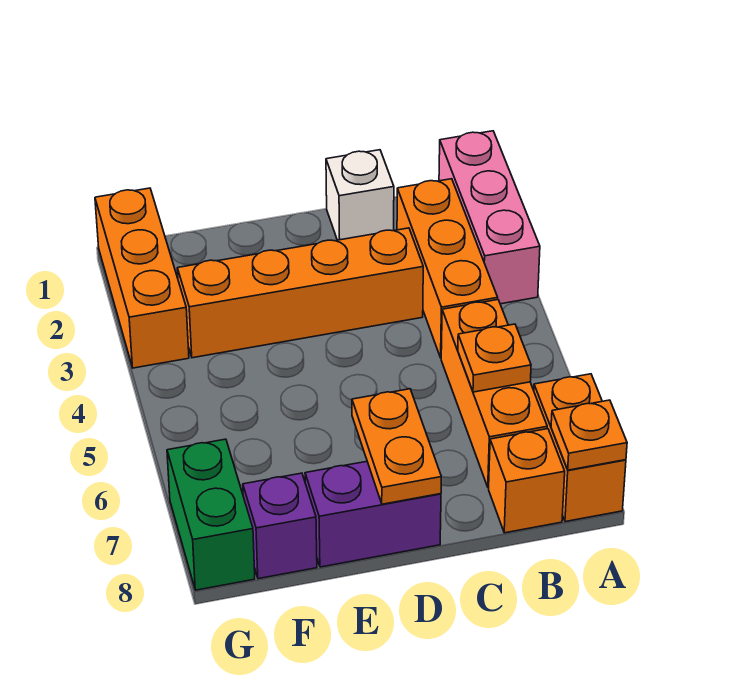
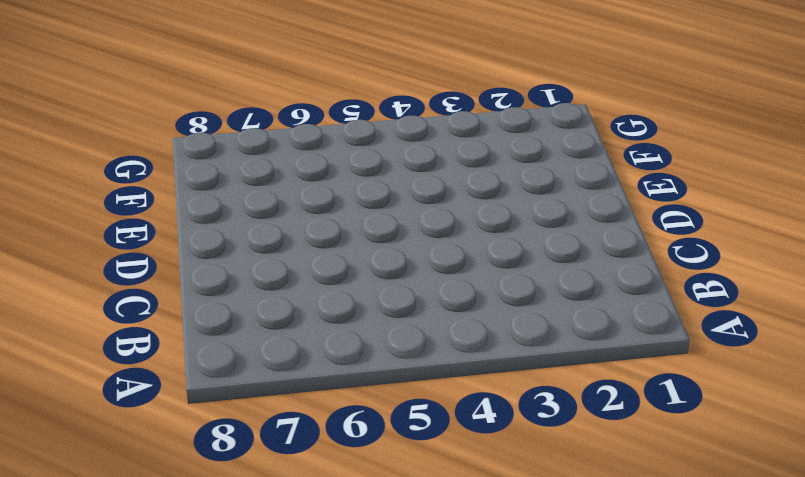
none -> pink 1x3 brick [439,131,540,304]
none -> orange 1x2 brick [534,374,626,522]
none -> orange 1x3 brick [397,179,498,358]

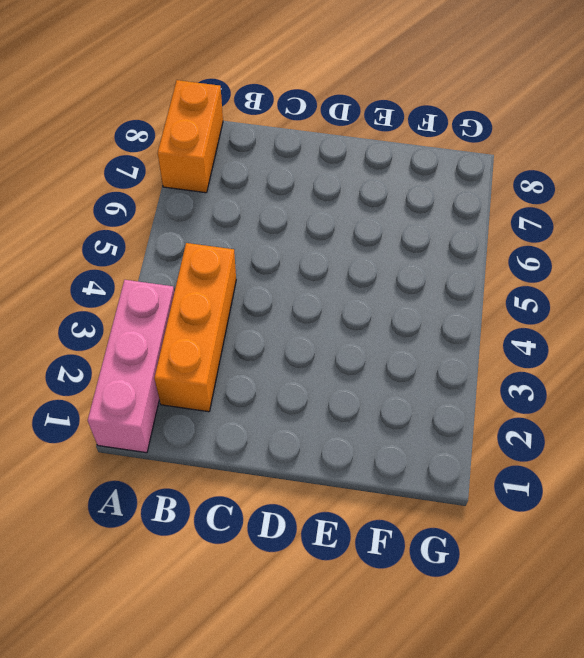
none -> orange 1x3 brick [441,300,547,488]
none -> orange 1x1 brick [489,429,565,533]
none -> white 1x1 brick [326,150,394,240]

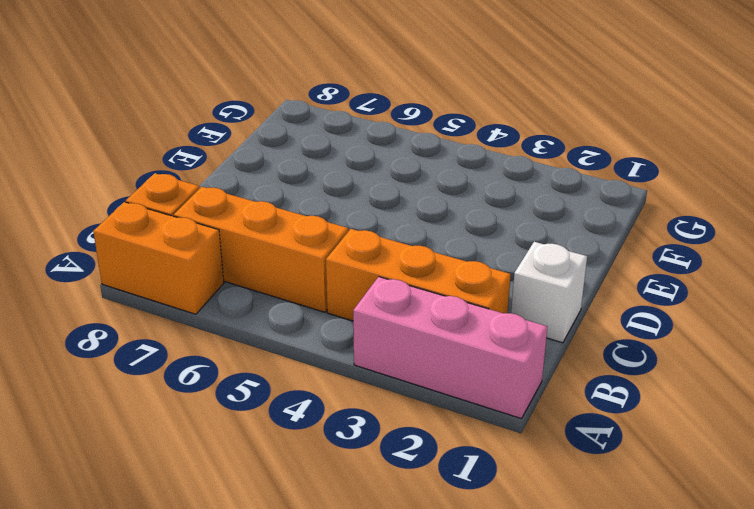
none -> orange 1x4 brick [177,228,423,358]
none -> purple 1x2 brick [305,461,441,567]
none -> purple 1x1 brick [243,473,317,579]

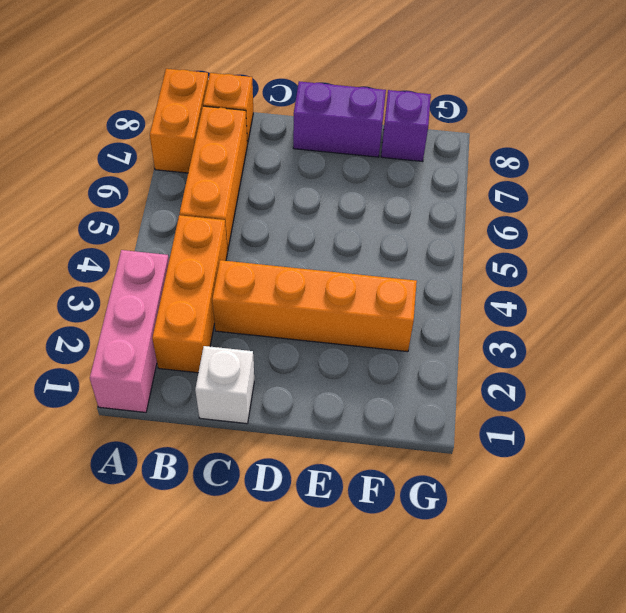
none -> orange 1x3 brick [95,188,189,368]
none -> green 1x2 brick [167,439,255,590]
none -> orange 1x1 plate [551,400,627,470]

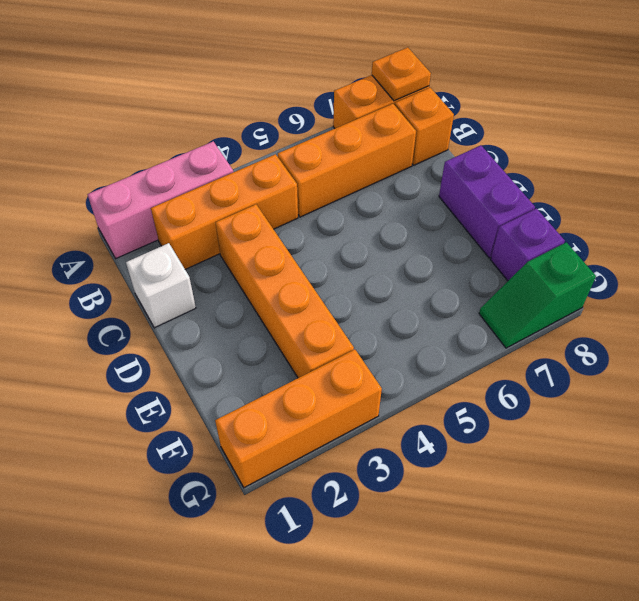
green 1x2 slope [479,242,596,348] -> green 1x2 brick [167,439,255,590]
none -> orange 1x1 plate [458,324,531,392]
none -> orange 1x2 plate [352,389,441,504]

